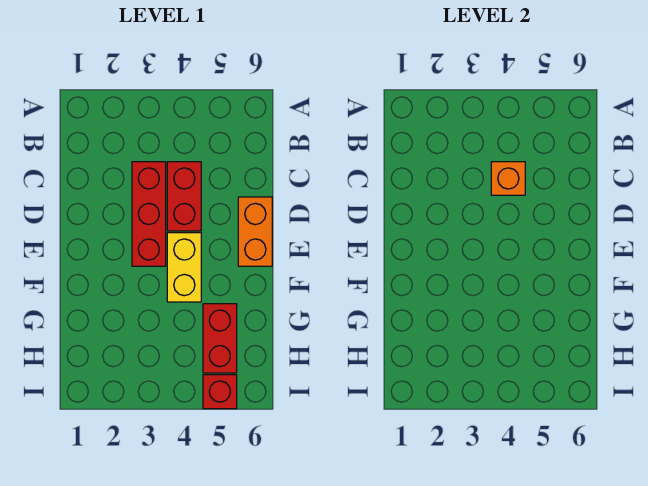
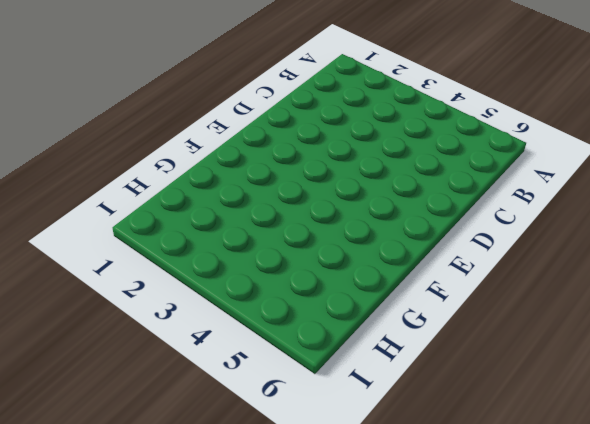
none -> red 1x3 brick [132,162,166,266]
none -> red 1x2 brick [167,162,201,231]

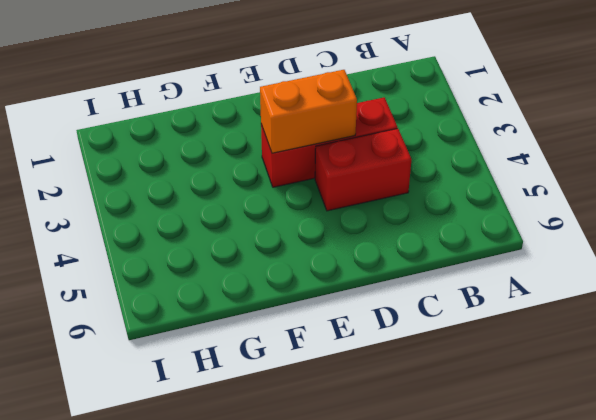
orange 1x2 brick [260,70,357,153] -> orange 1x2 brick moved to [238,197,272,266]
none -> yellow 1x2 brick [167,233,201,302]
none -> red 1x2 brick [203,304,237,373]

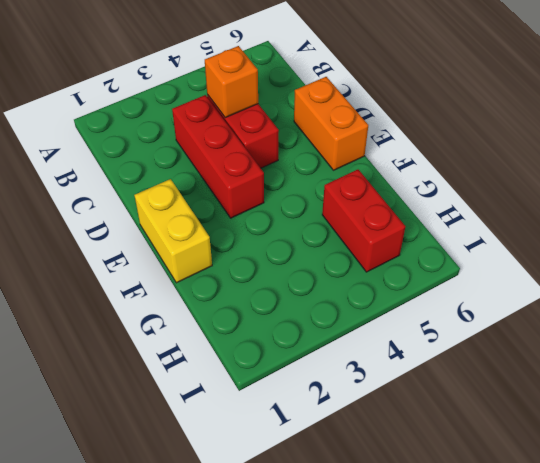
yellow 1x2 brick [134,179,212,283] -> yellow 1x2 brick moved to [167,233,201,302]
none -> red 1x1 brick [203,375,237,409]

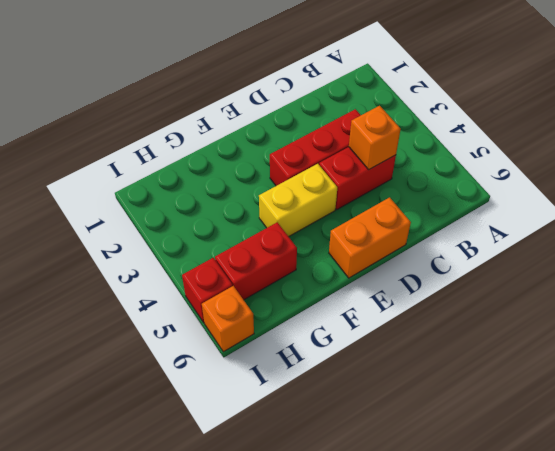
orange 1x1 brick [202,286,254,352] -> none

